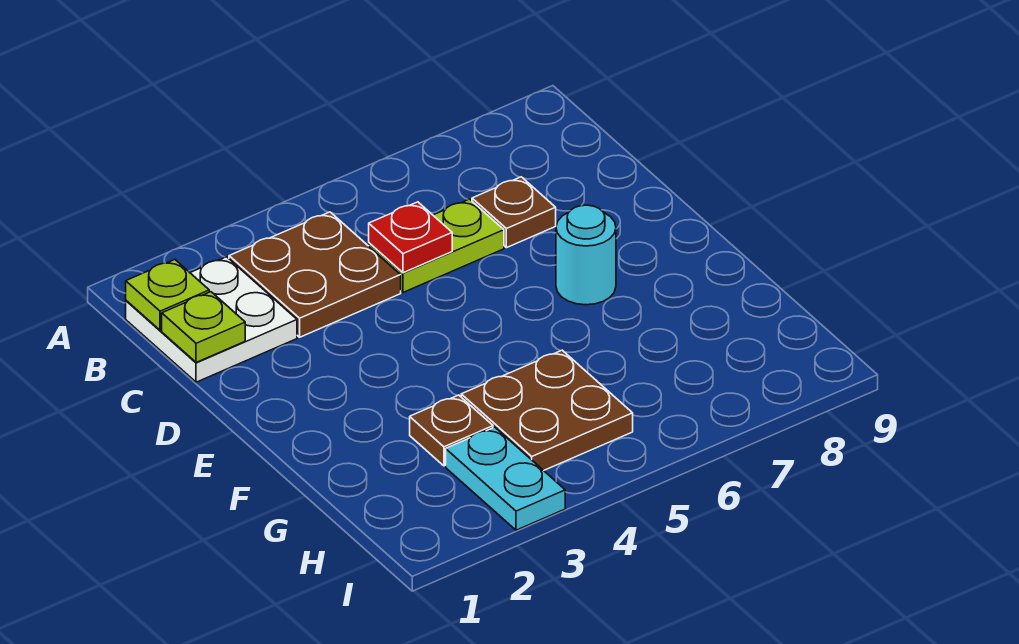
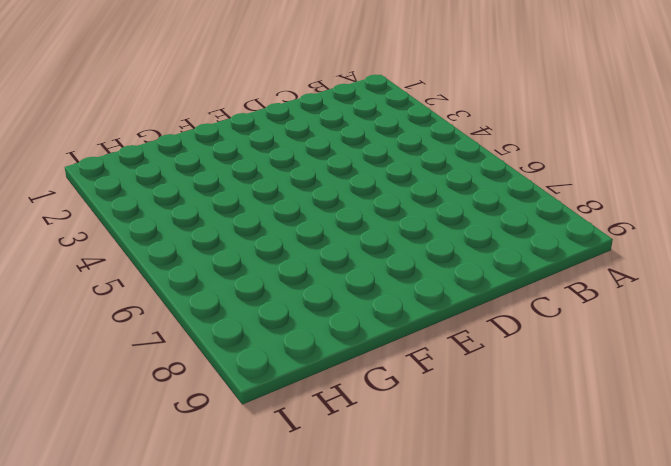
none -> white 2x2 plate [126,257,297,382]
none -> brown 2x2 plate [229,212,401,337]

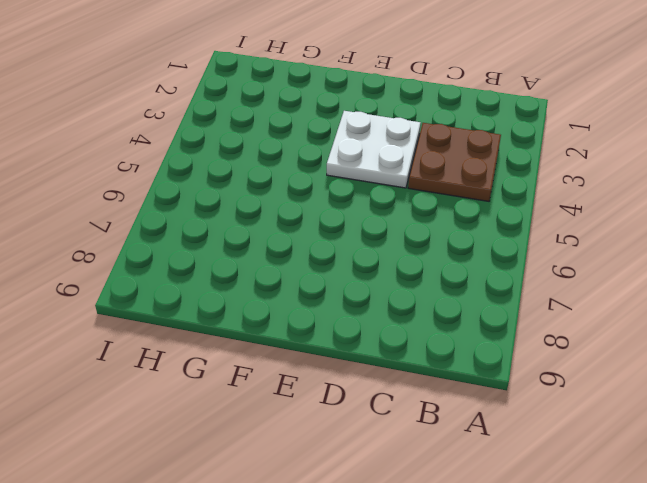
white 2x2 plate [327,111,421,188] -> white 2x2 plate moved to [126,257,297,382]
none -> lime 1x2 plate [369,199,504,292]
none -> brown 1x1 plate [472,177,556,248]

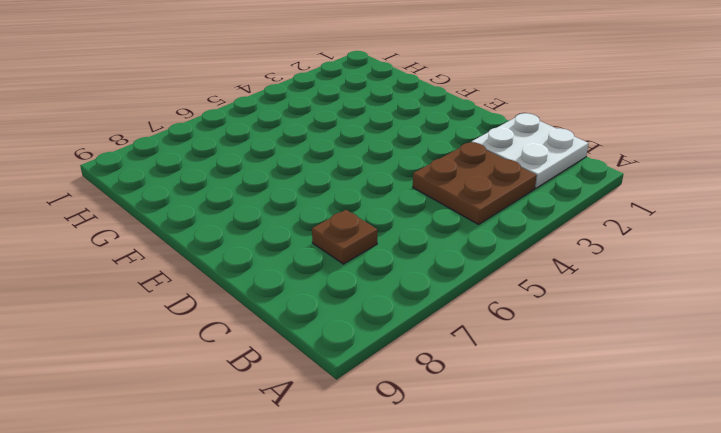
none -> lime 1x2 plate [369,199,504,292]
none -> cyan 1x1 round brick [556,205,616,305]

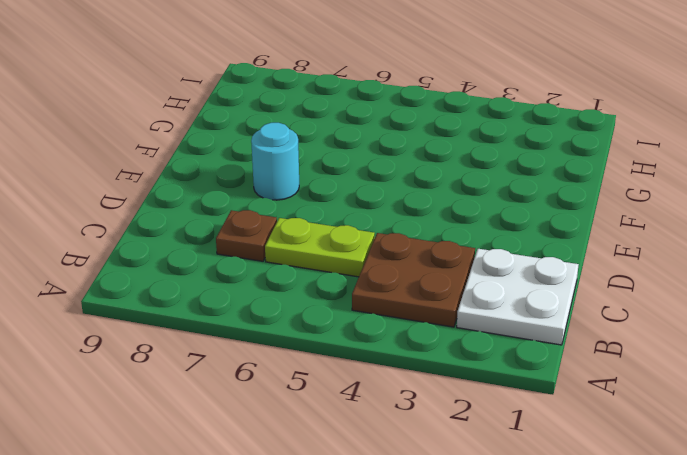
none -> brown 1x1 plate [410,395,493,466]
none -> brown 2x2 plate [461,350,633,471]

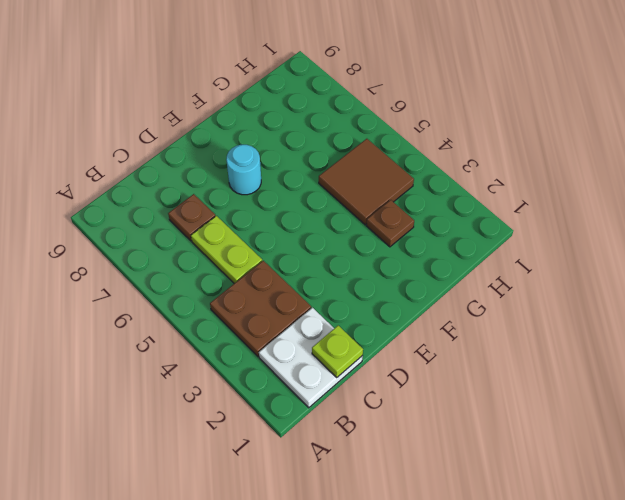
brown 2x2 tile [319,139,414,225] -> brown 2x2 plate [461,350,633,471]
none -> cyan 1x2 plate [446,427,565,530]
none -> lime 1x1 plate [126,260,209,330]

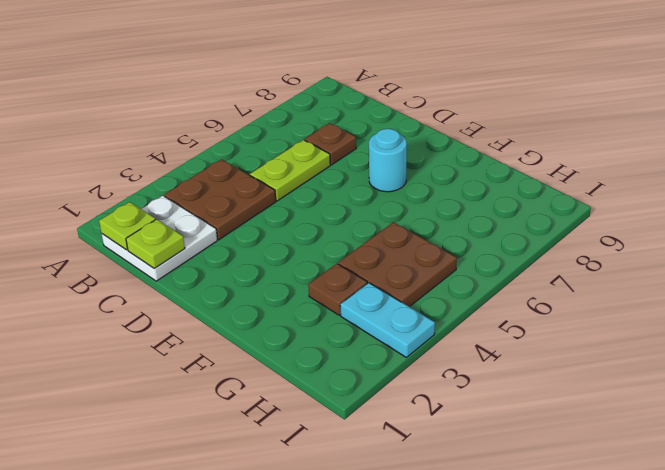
none -> red 1x1 plate [369,202,452,273]

